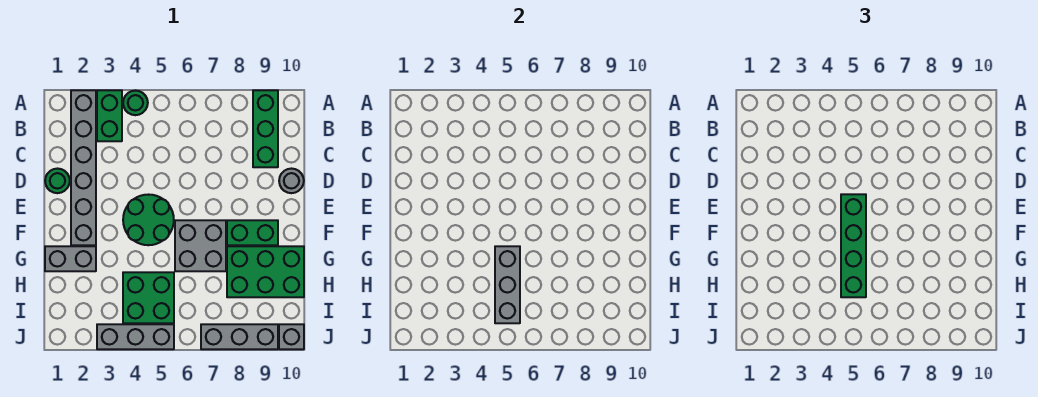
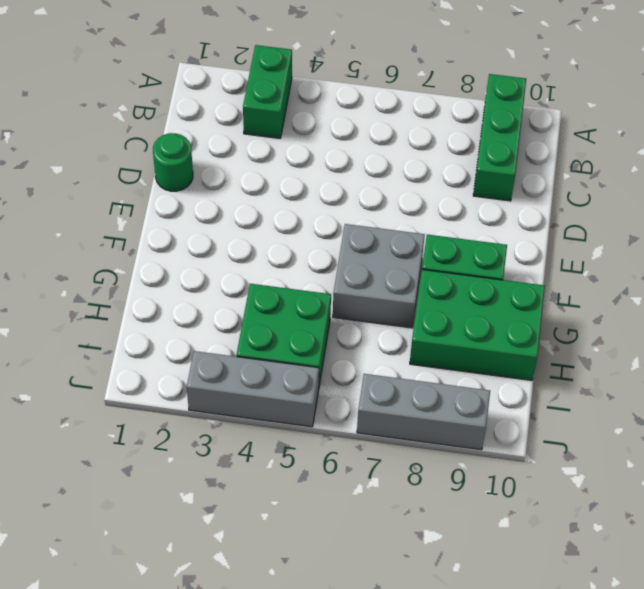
none -> grey 1x6 brick [71,90,96,245]
none -> green 1x1 round brick [123,91,148,115]
none -> grey 1x1 round brick [279,169,304,193]

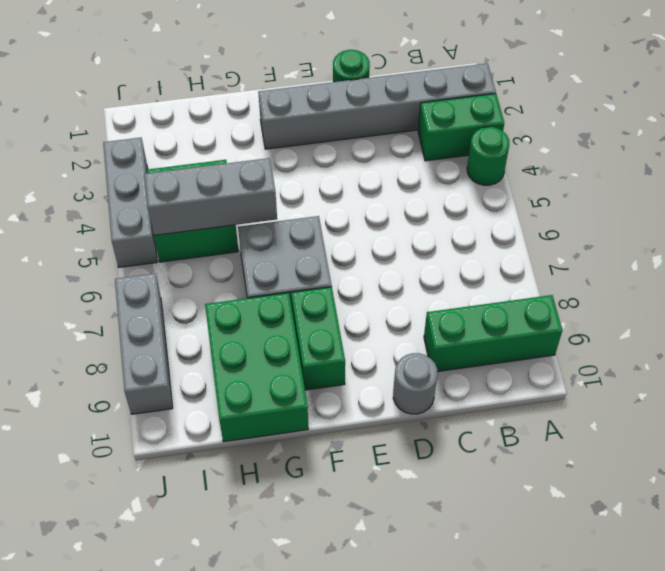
none -> green 2x2 round brick [123,195,174,245]
none -> grey 1x2 brick [45,246,96,271]
none -> grey 1x1 brick [279,324,304,349]

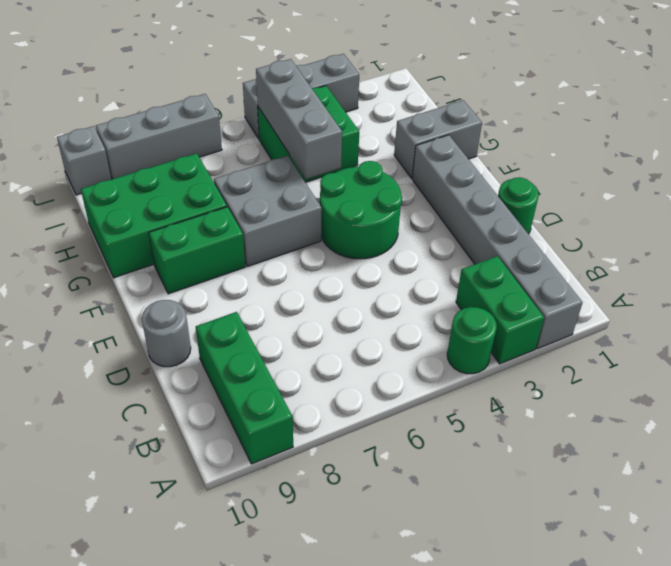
none -> green 1x4 brick [841,194,866,297]

